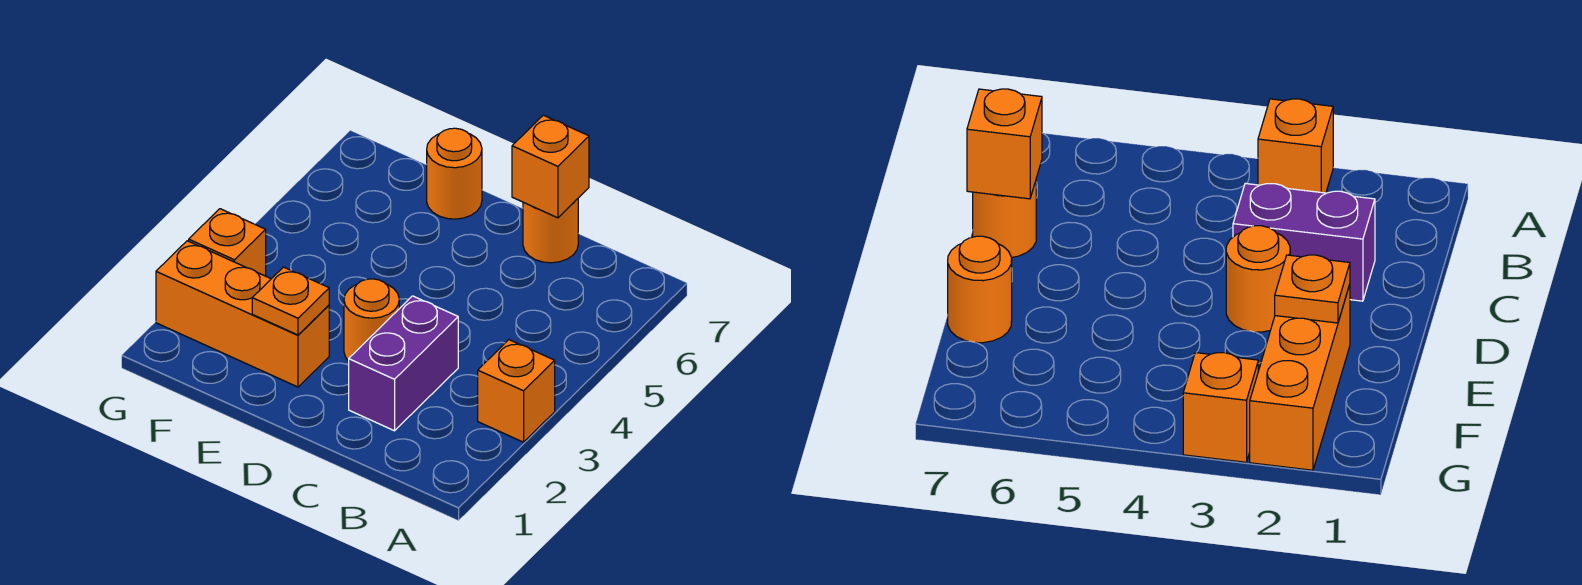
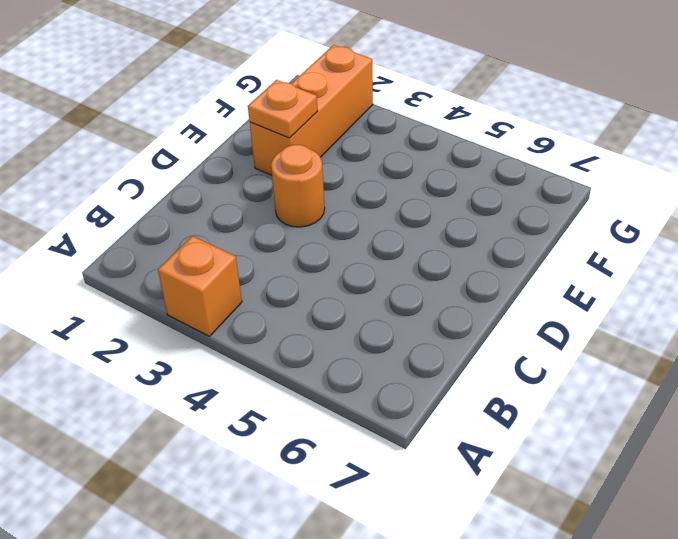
none -> purple 1x2 brick [349,296,458,431]
none -> orange 1x1 round brick [523,199,578,263]

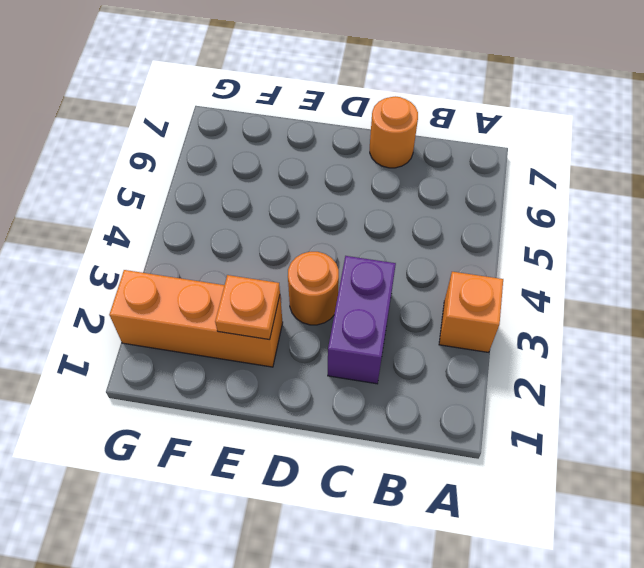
none -> orange 1x1 round brick [427,128,482,219]
none -> orange 1x1 brick [189,209,266,276]

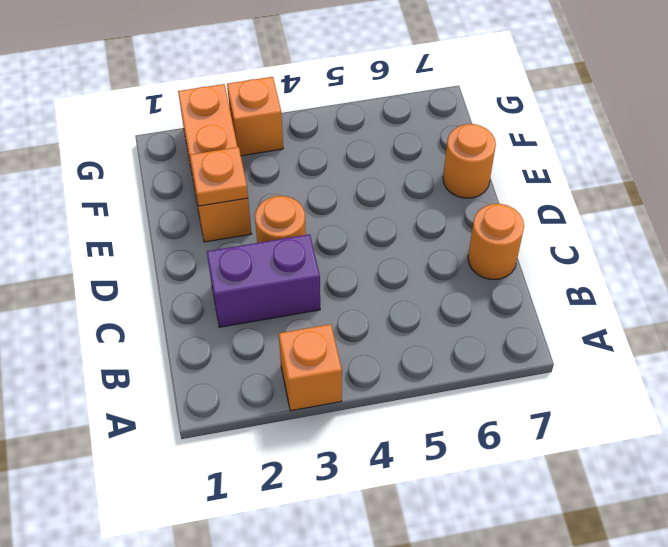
none -> orange 1x1 brick [512,115,589,218]

